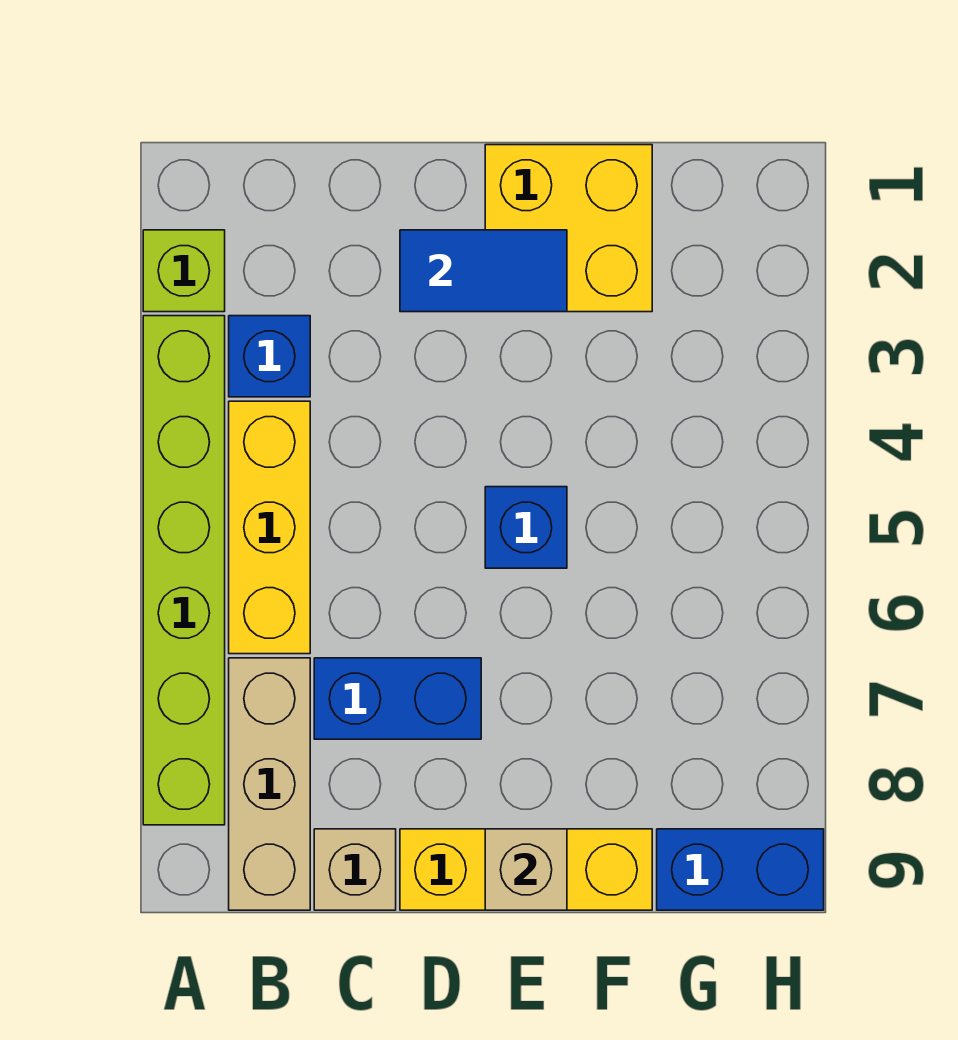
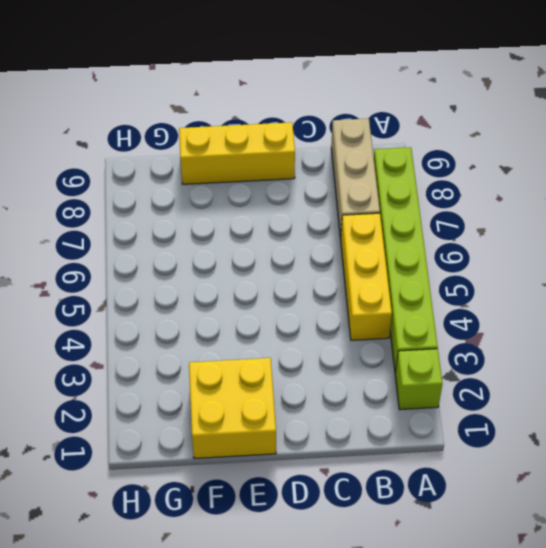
none -> blue 1x1 brick [229,316,310,397]
none -> blue 1x2 brick [314,658,481,739]
none -> tan 1x1 brick [314,829,396,910]

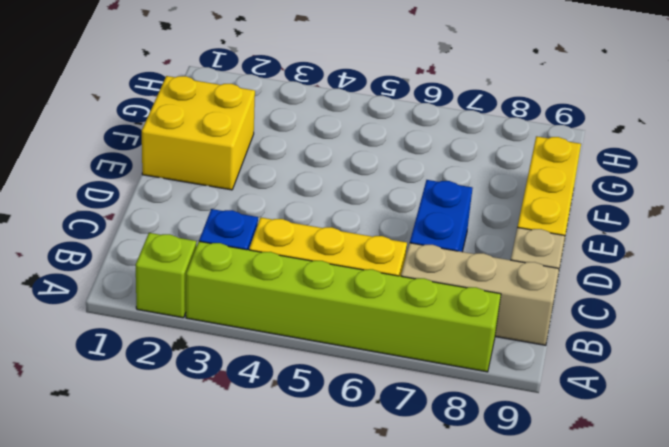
none -> blue 1x1 brick [485,487,567,568]
none -> blue 1x2 brick [657,829,824,910]
none -> blue 1x2 tile [400,230,567,312]

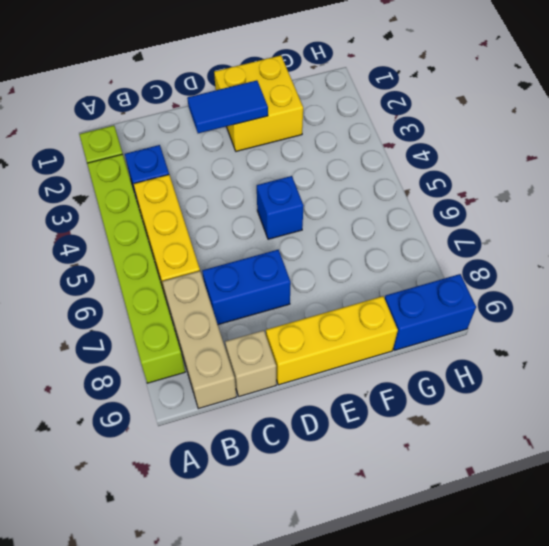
none -> tan 1x1 brick [485,829,567,910]

